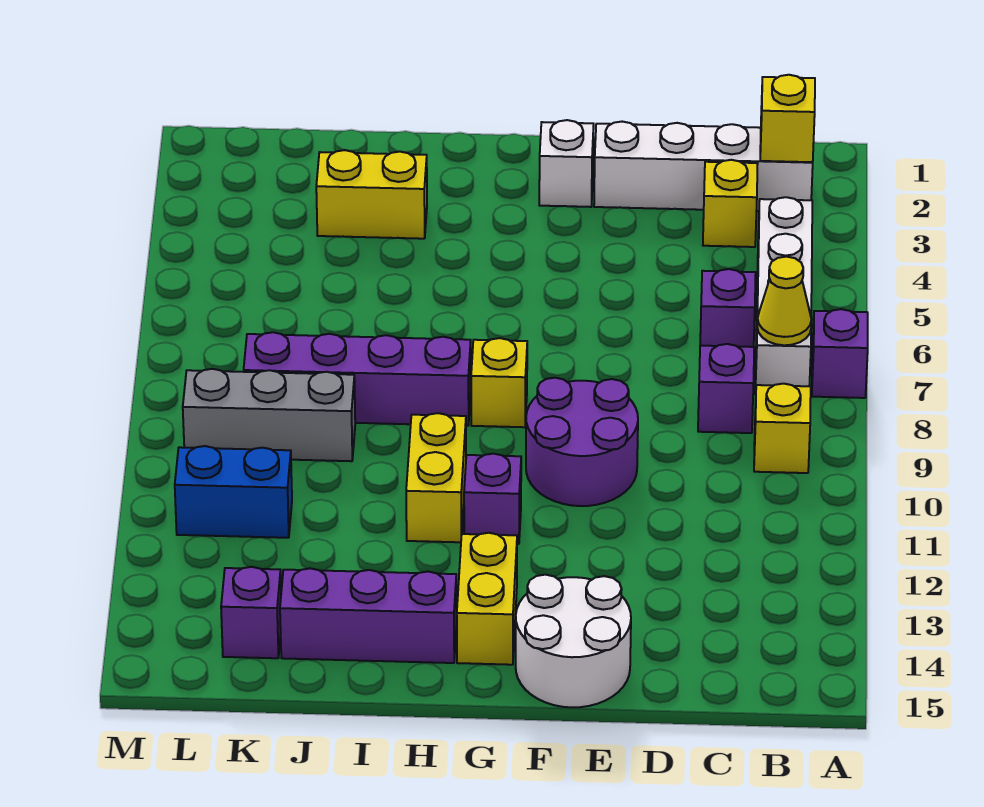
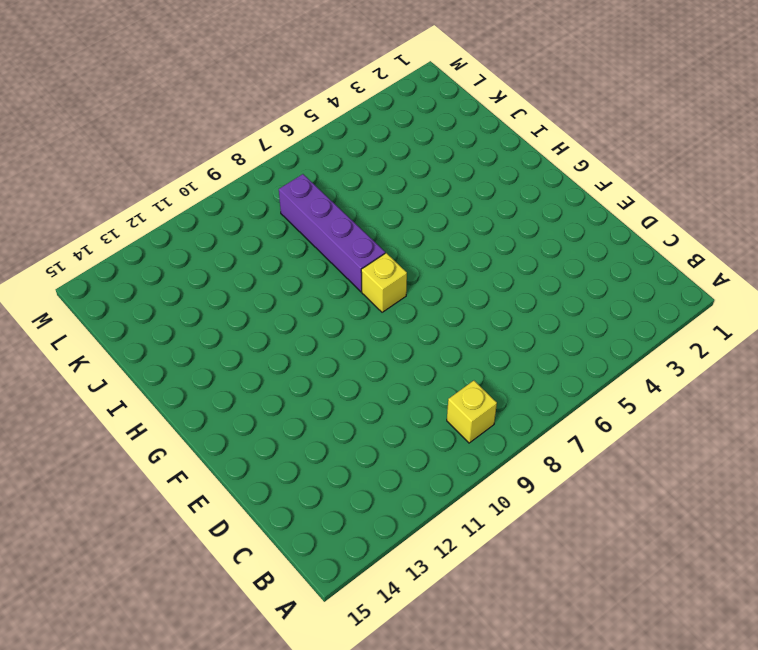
none -> purple 1x1 brick [812,309,868,398]
none -> white 1x4 brick [594,122,813,211]
none -> white 1x4 brick [755,197,812,395]

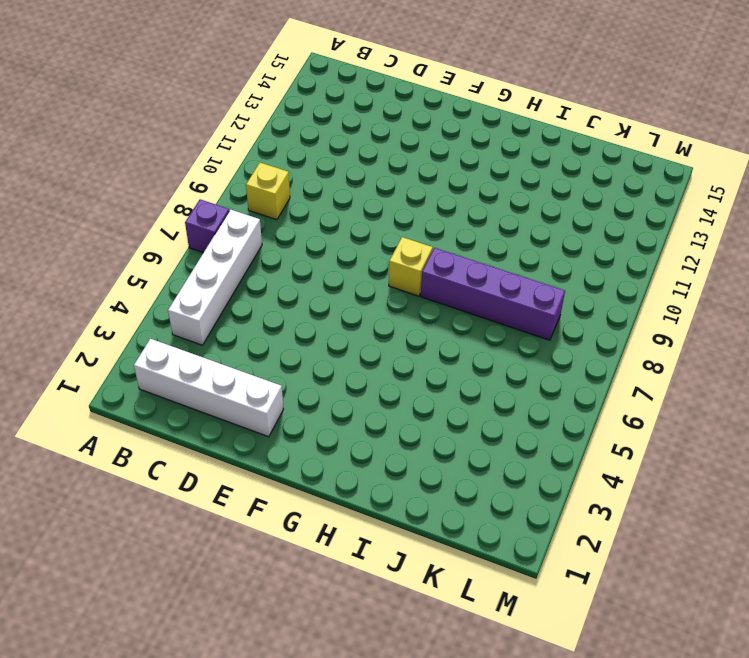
none -> yellow 1x1 brick [703,160,758,247]
none -> purple 1x1 brick [700,269,756,347]
none -> purple 1x1 brick [698,344,754,433]

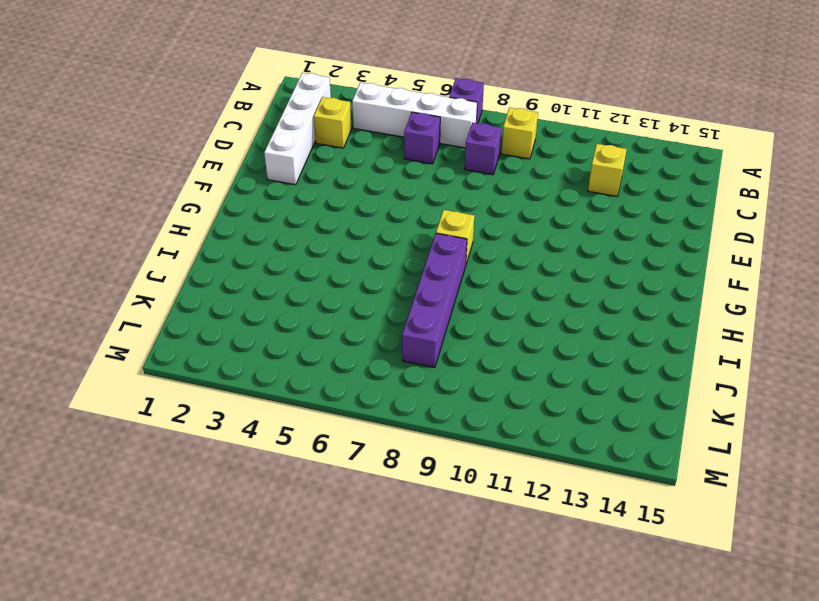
yellow 1x1 brick [588,144,627,196] -> yellow 1x1 brick moved to [760,75,815,162]
none -> purple 2x2 round brick [526,378,638,506]
none -> white 2x2 round brick [516,575,631,707]
none -> white 1x1 brick [539,120,594,207]

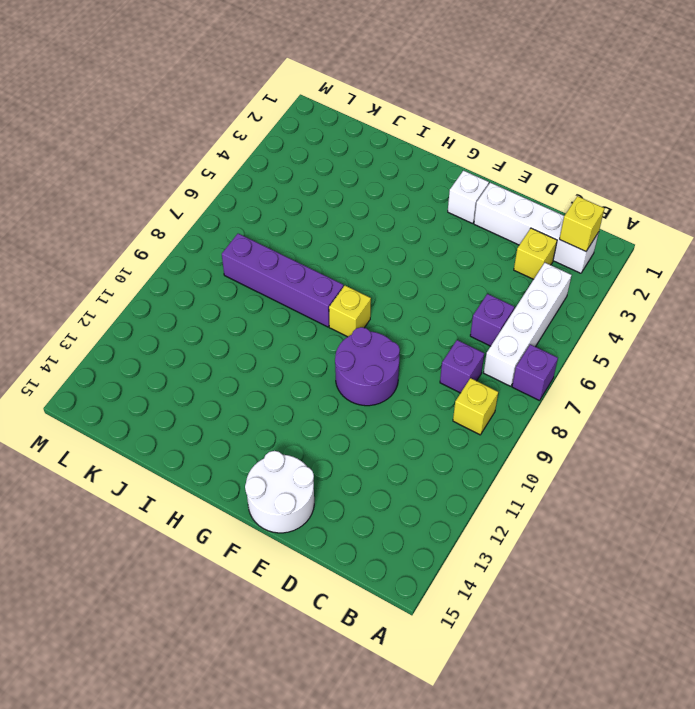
none -> purple 1x1 brick [464,454,521,544]
none -> yellow 1x2 brick [457,533,517,665]
none -> yellow 1x2 brick [406,413,466,542]

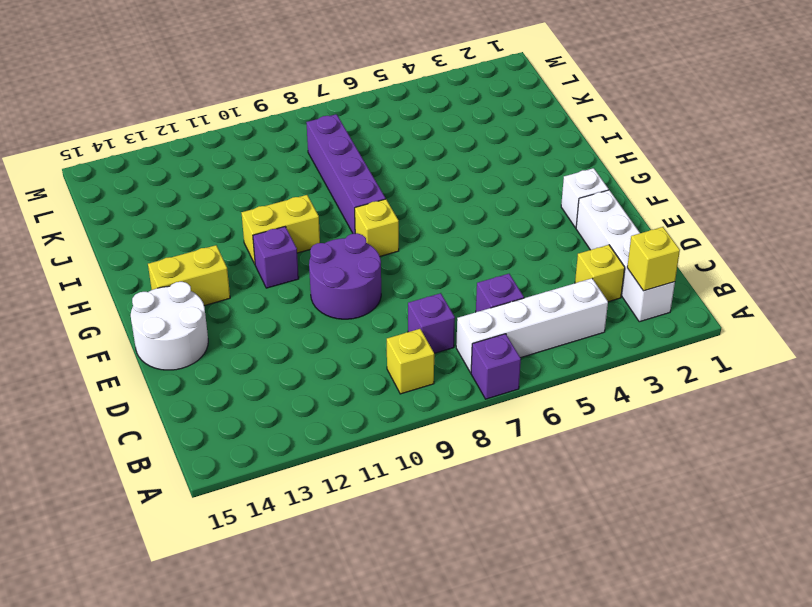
none -> purple 1x3 brick [280,568,457,663]
none -> yellow 1x2 brick [316,150,427,239]
none -> grey 1x3 brick [183,369,355,461]

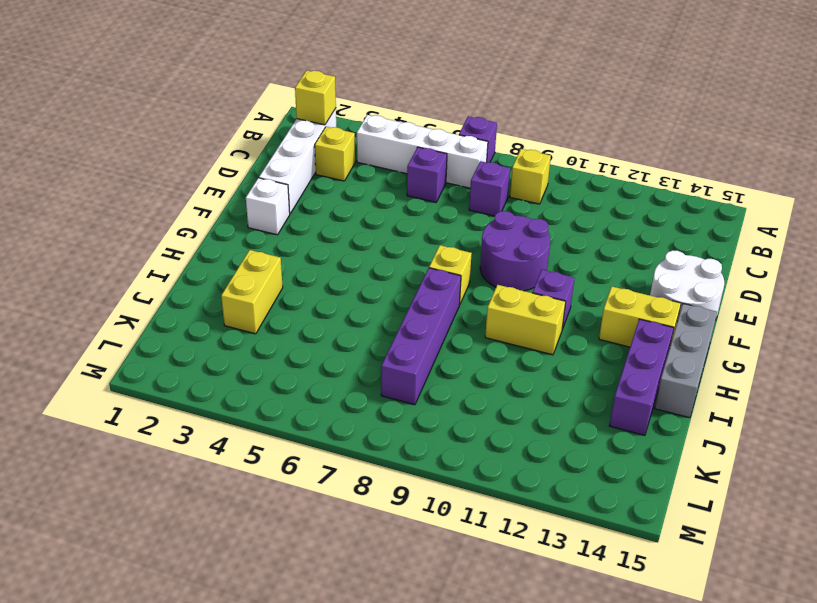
grey 1x3 brick [655,304,717,418] -> grey 1x3 brick moved to [183,369,355,461]
none -> blue 1x2 brick [175,446,292,538]
none -> purple 1x1 brick [221,567,281,658]
none -> yellow 1x1 cone [757,257,811,345]

